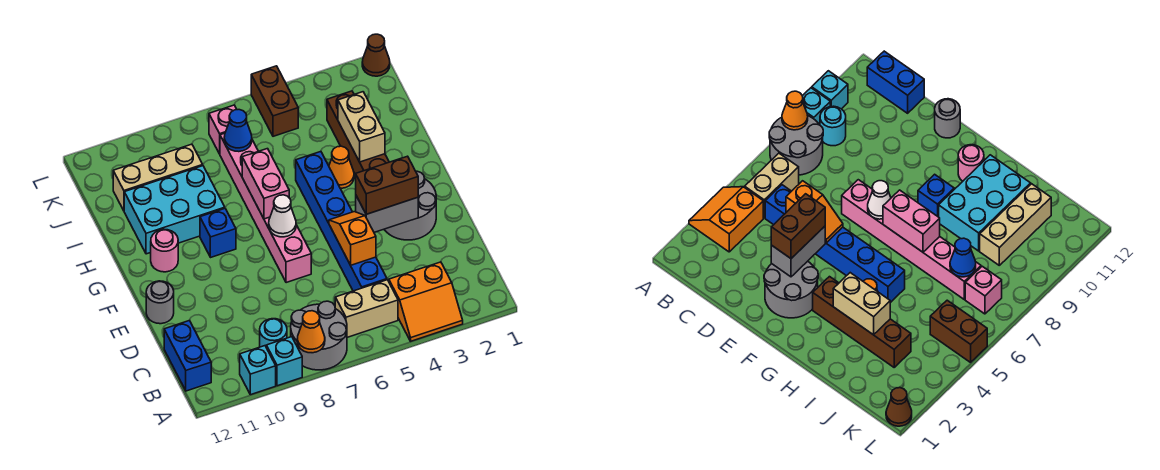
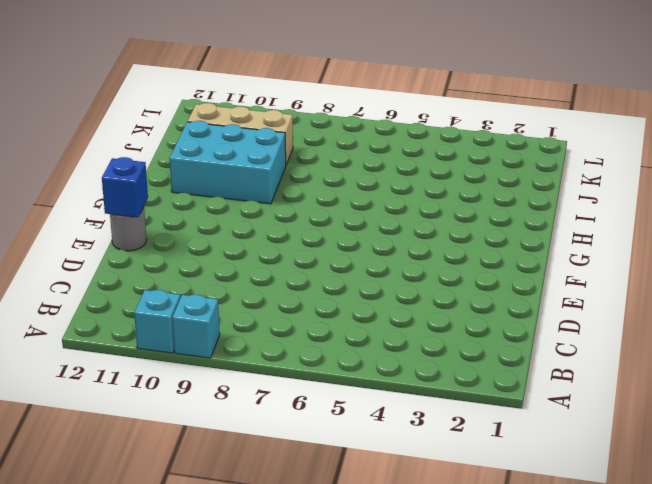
blue 1x1 brick [102,157,148,217] -> blue 1x1 brick moved to [200,209,236,257]
none -> orange 2x2 slope [389,262,463,341]
none -> grey 2x2 round brick [291,301,347,370]
none -> tan 1x2 brick [335,280,398,337]

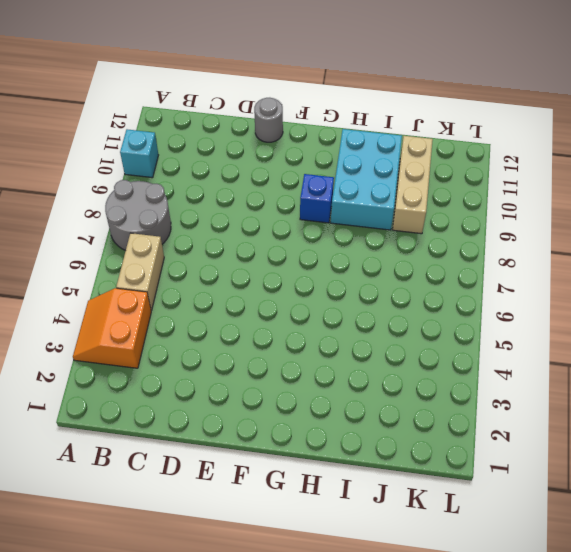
none -> cyan 1x1 brick [266,337,302,386]
none -> cyan 1x1 round brick [260,319,287,347]
none -> blue 1x2 brick [164,321,211,391]

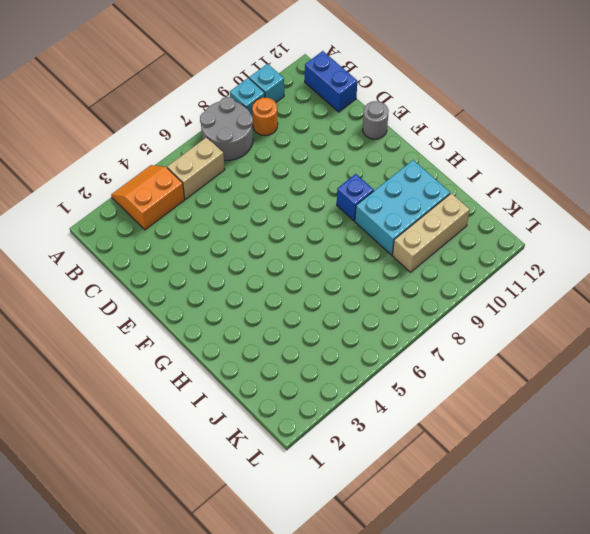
orange 1x1 round brick [252,97,278,136] -> cyan 1x1 round brick [260,319,287,347]
none -> blue 1x6 brick [296,152,387,291]
none -> grey 2x2 round brick [384,171,436,240]
none -> pink 1x6 brick [220,133,311,283]

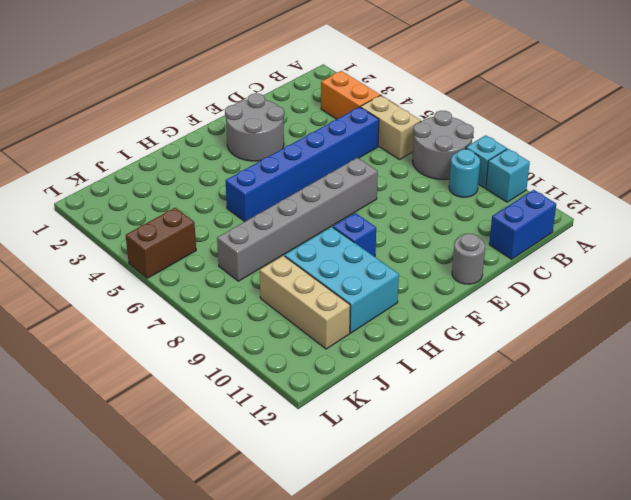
grey 1x6 brick [217,158,378,281] -> pink 1x6 brick [220,133,311,283]
none -> brown 1x4 brick [327,91,389,175]
none -> pink 1x1 round brick [151,229,178,272]
none -> orange 1x1 cone [329,146,354,188]

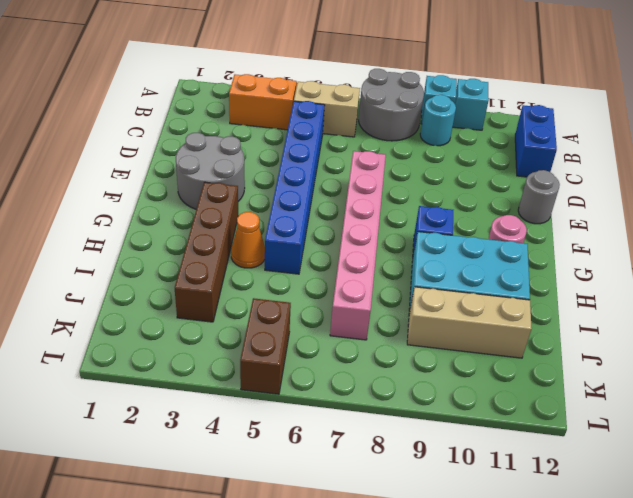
none -> pink 1x1 brick [209,105,237,154]
none -> brown 1x1 cone [362,34,390,76]
none -> orange 1x1 cone [297,311,325,353]

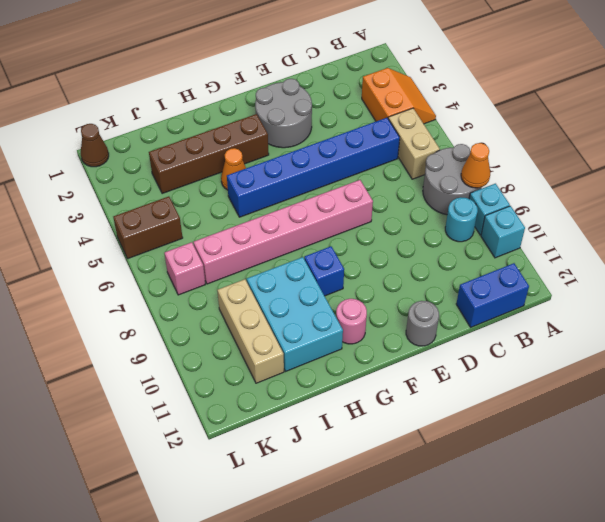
none -> orange 1x2 slope [329,212,376,265]
none -> grey 1x2 brick [356,196,418,232]
none -> white 1x1 cone [269,195,296,237]

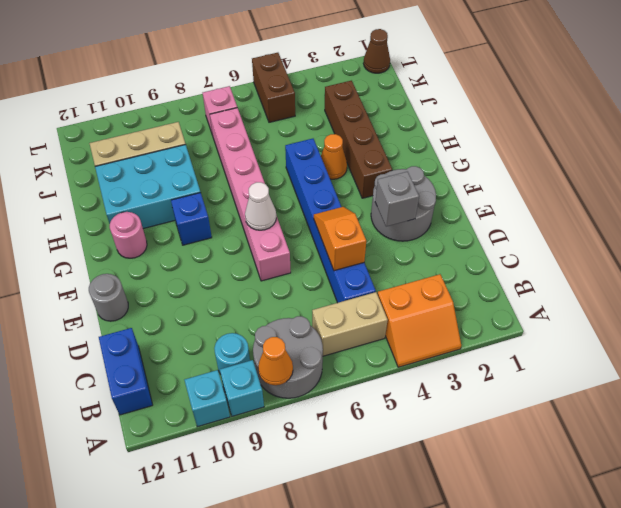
grey 1x1 brick [375,172,419,227] -> grey 1x2 brick [356,196,418,232]
none -> pink 1x2 brick [242,149,289,219]
none -> tan 1x2 brick [338,92,385,162]
none -> blue 1x1 cone [224,110,252,152]

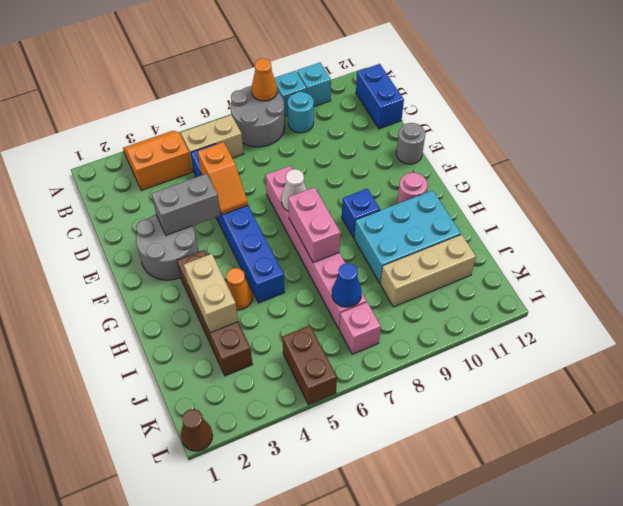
none -> brown 1x2 brick [356,156,418,214]

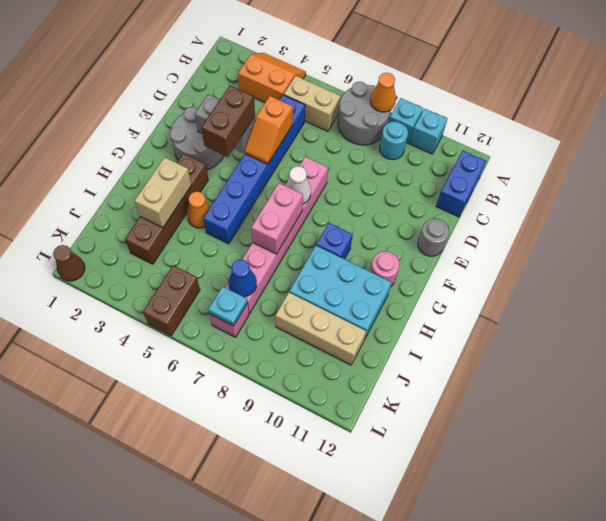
brown 1x2 brick [201,86,255,157] -> brown 1x2 brick turned to [356,156,418,214]
cyan 1x1 plate [208,286,248,326] -> none

